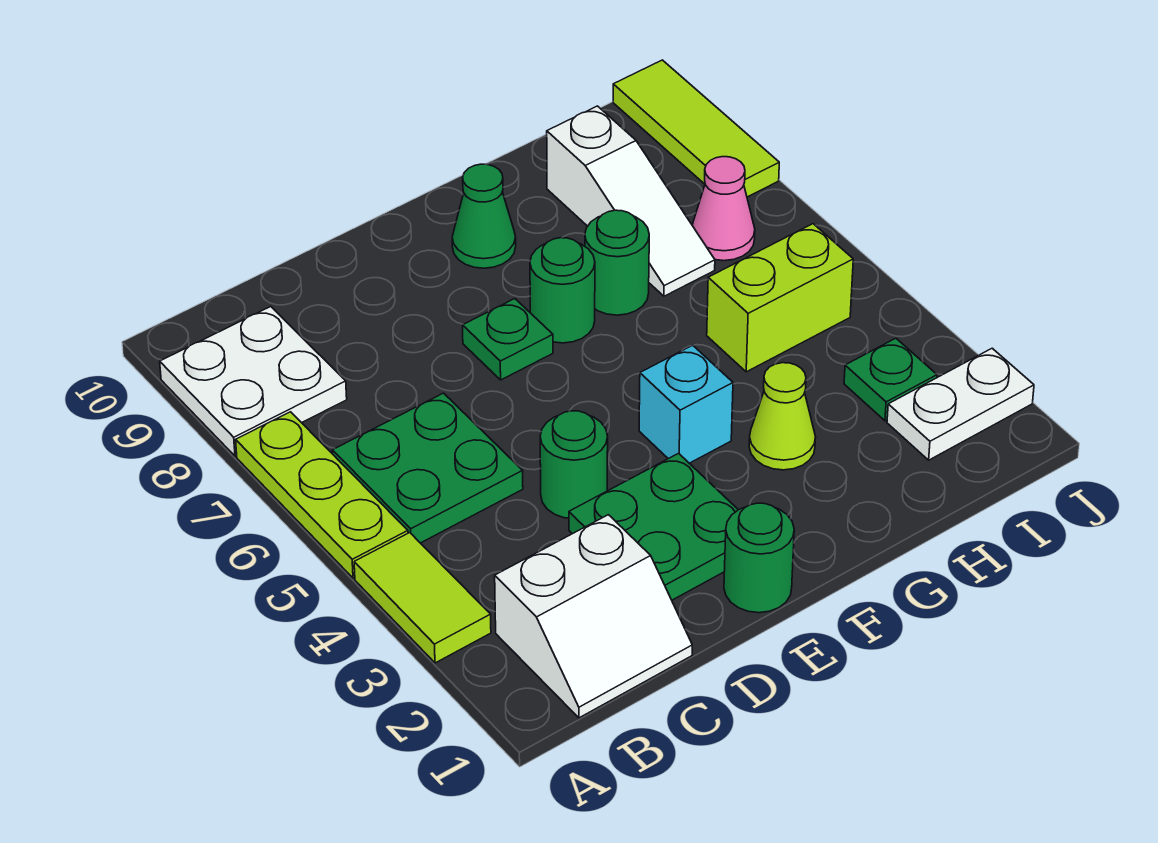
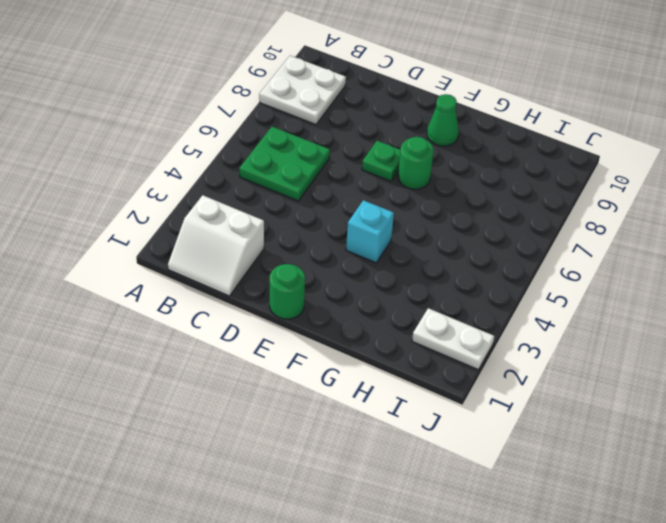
none -> lime 1x2 tile [354,533,491,663]
none -> lime 1x3 plate [236,412,408,578]
none -> green 2x2 plate [569,453,738,600]

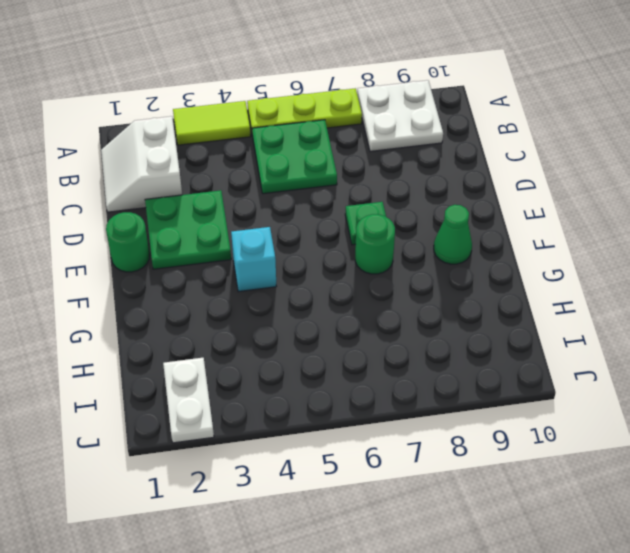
none -> green 1x1 round brick [540,411,608,518]
none -> lime 1x1 cone [749,363,816,470]
none -> green 1x1 round brick [585,210,649,315]

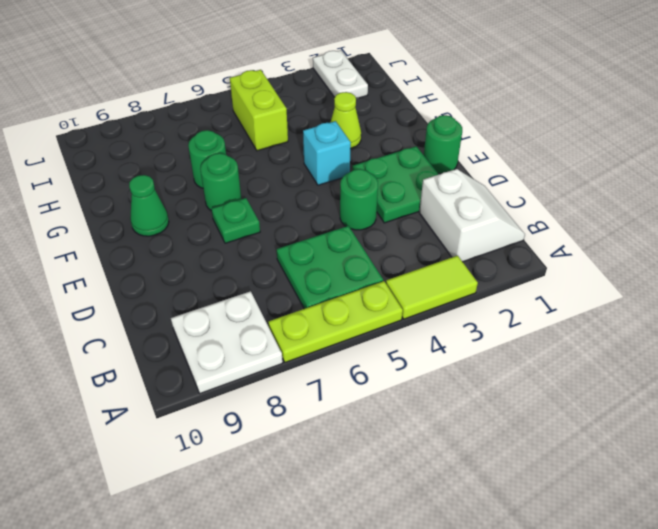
none -> white 1x3 slope [547,106,715,296]
none -> green 1x1 plate [844,338,937,421]
none -> pink 1x1 cone [692,157,755,261]

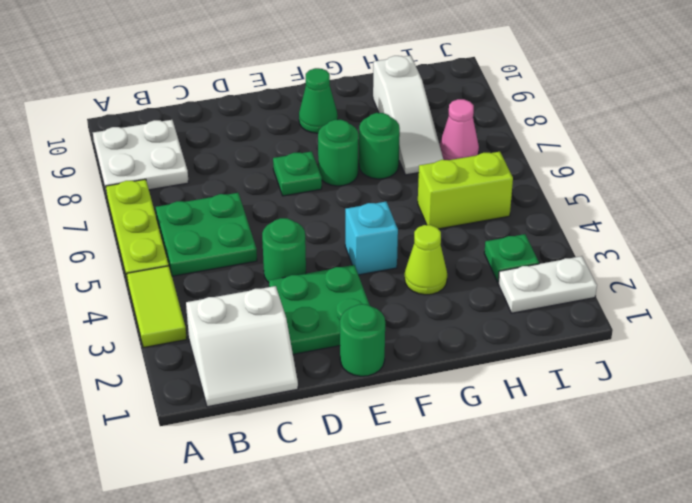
none -> lime 1x3 tile [613,60,779,197]

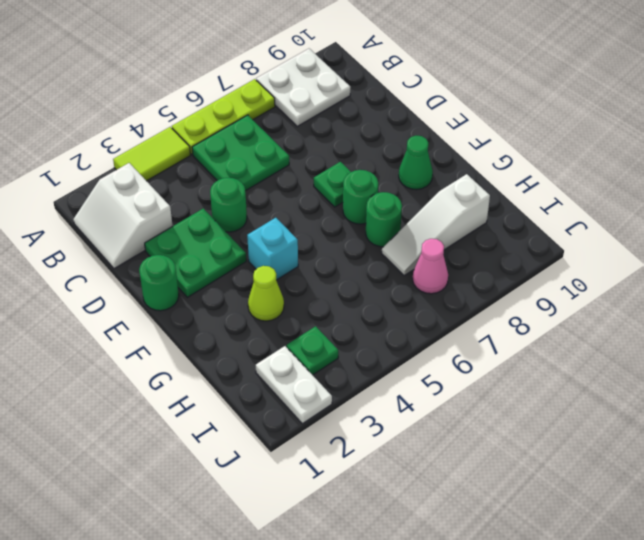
none -> lime 1x2 brick [707,224,853,372]
none -> lime 1x3 tile [613,60,779,197]

